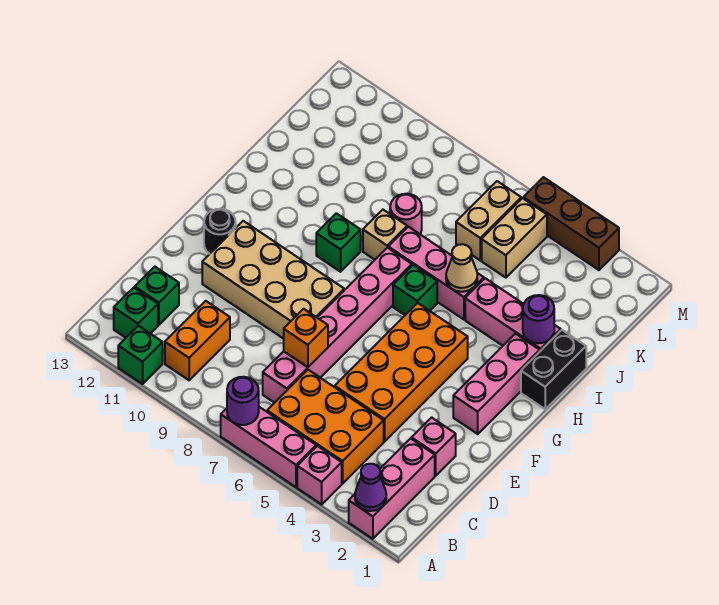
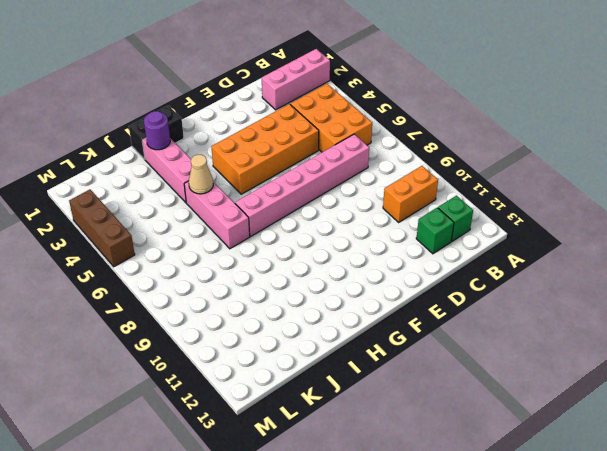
none -> pink 1x1 brick [297,446,342,504]
none -> pink 1x3 brick [221,407,316,487]
none -> green 1x1 brick [118,326,163,384]

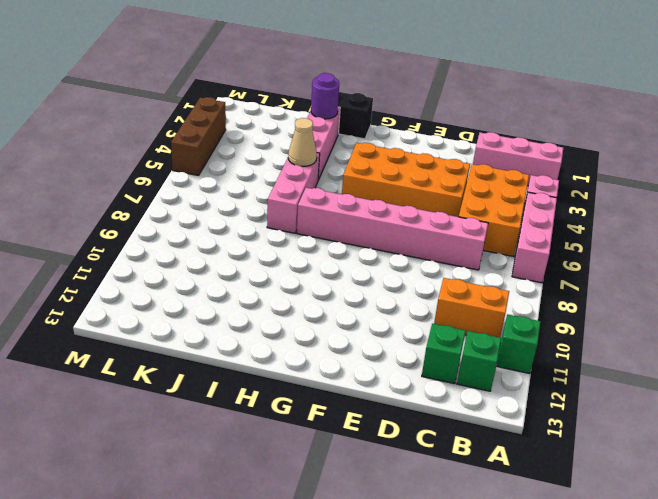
none -> pink 1x1 brick [411,418,456,476]
none -> tan 2x4 brick [202,221,344,339]
none -> pink 1x3 brick [453,334,540,434]

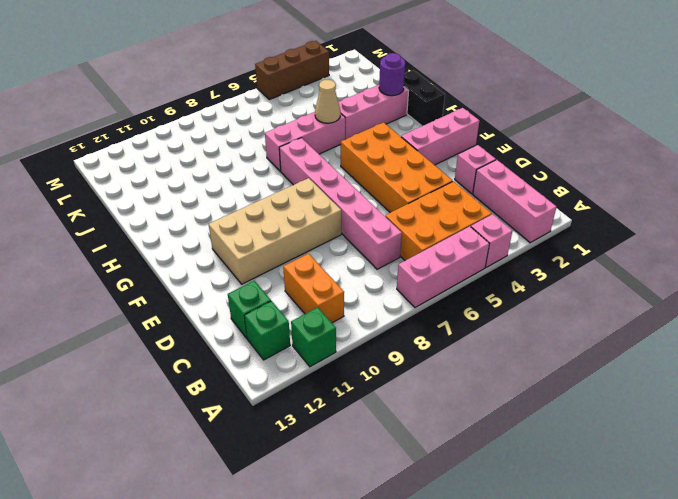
pink 1x3 brick [401,108,479,165] -> pink 1x3 brick turned to [453,334,540,434]
none -> black 1x1 round brick [204,209,236,254]
none -> green 1x1 brick [393,265,437,315]
none -> green 1x1 brick [316,213,361,272]

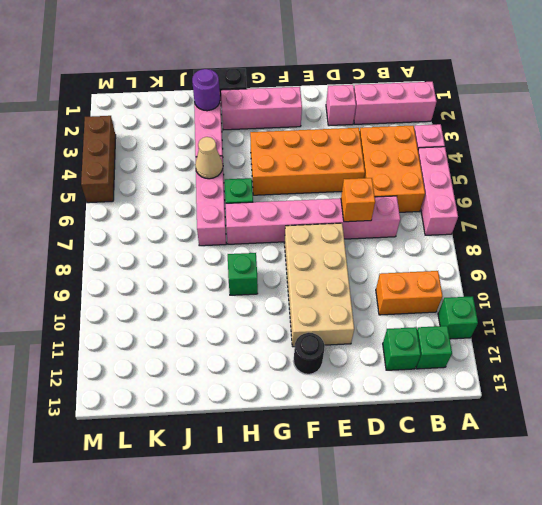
none -> tan 1x1 brick [363,210,407,260]
none -> pink 1x1 round brick [390,194,422,234]
none -> tan 1x2 brick [482,198,547,278]

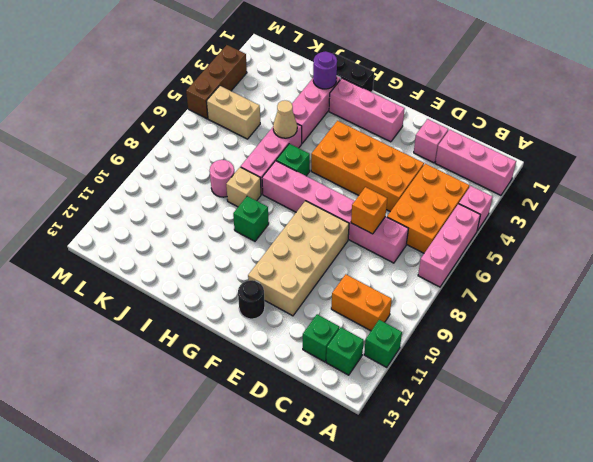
none -> tan 1x2 brick [456,181,521,260]
none -> purple 1x1 cone [355,464,386,511]
none -> purple 1x1 round brick [227,377,259,425]

